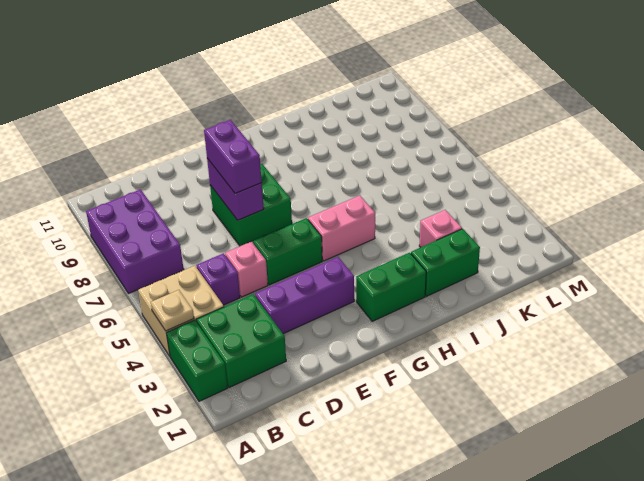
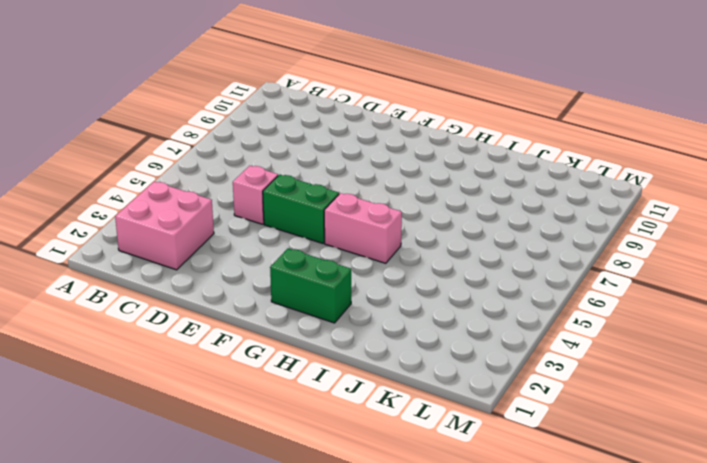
pink 2x2 brick [115,182,214,270] -> green 2x2 brick [196,294,286,388]
none -> green 1x2 brick [166,320,228,401]
none -> tan 2x2 brick [138,266,224,356]
none -> purple 2x3 brick [86,190,184,294]

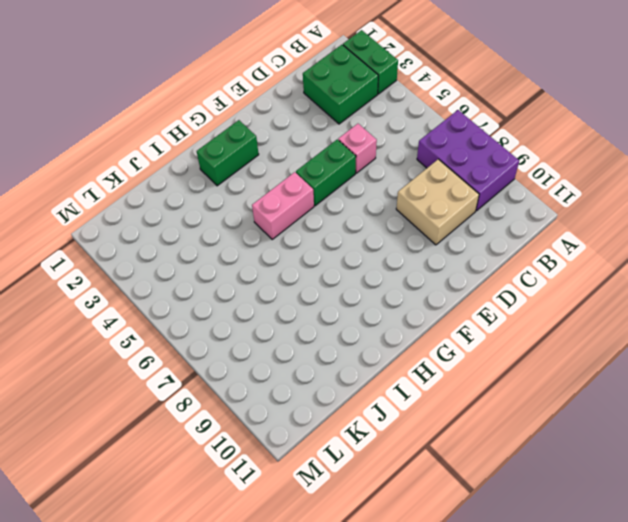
tan 2x2 brick [396,159,479,245] -> tan 2x2 brick moved to [138,266,224,356]
none -> purple 1x1 brick [196,253,240,305]
none -> purple 1x3 brick [255,257,354,334]
none -> green 2x2 brick [210,164,292,246]

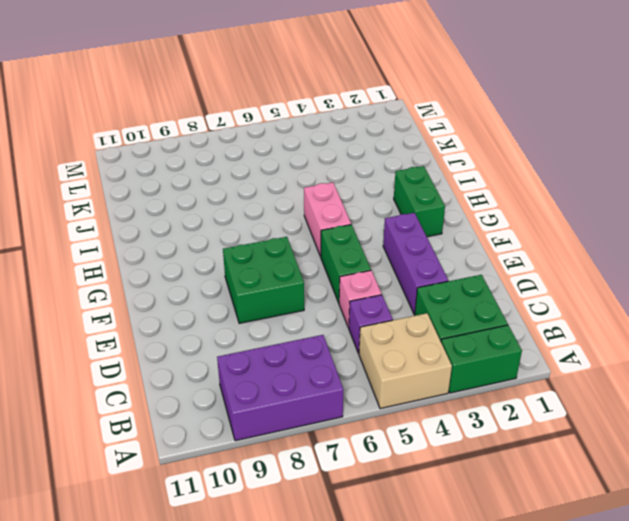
none -> green 1x2 brick [411,229,480,296]
none -> pink 1x1 brick [419,210,462,247]
none -> tan 1x1 plate [151,290,194,331]

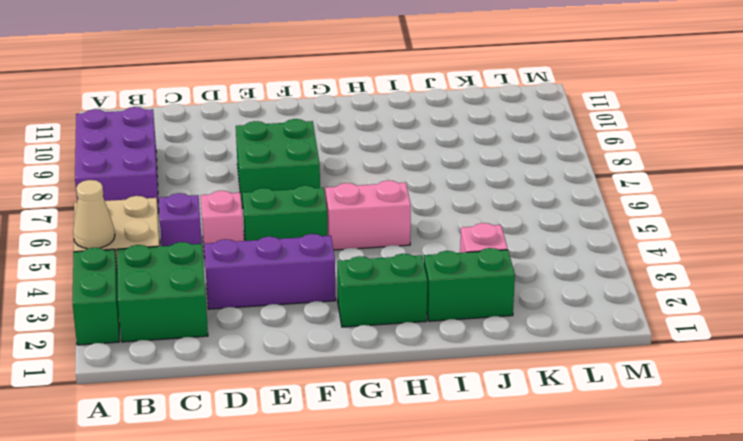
tan 1x1 cone [73,180,115,249] -> tan 1x1 plate [151,290,194,331]
none -> purple 1x2 brick [207,158,264,220]
none -> purple 1x2 brick [204,120,262,193]

